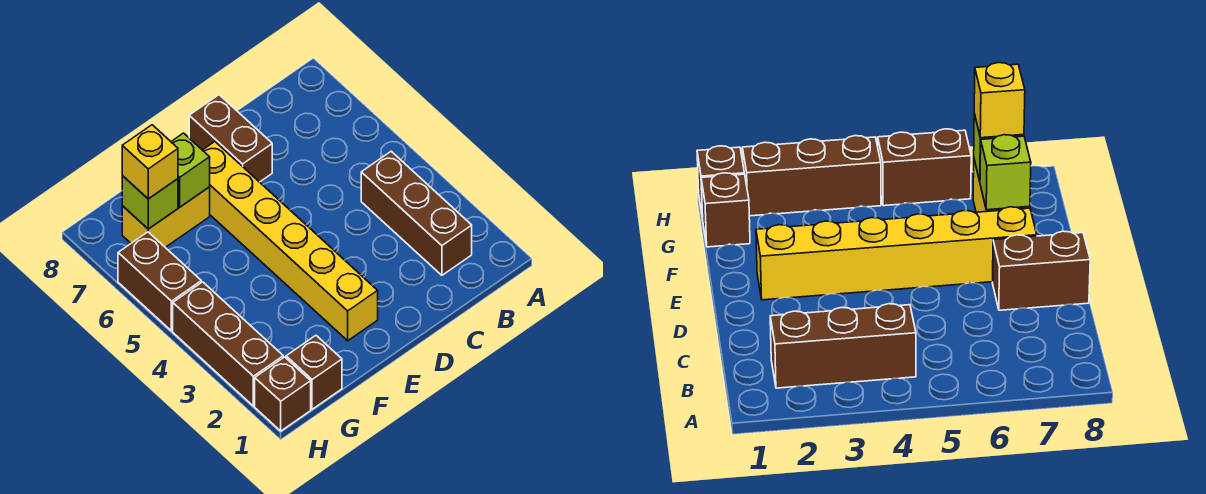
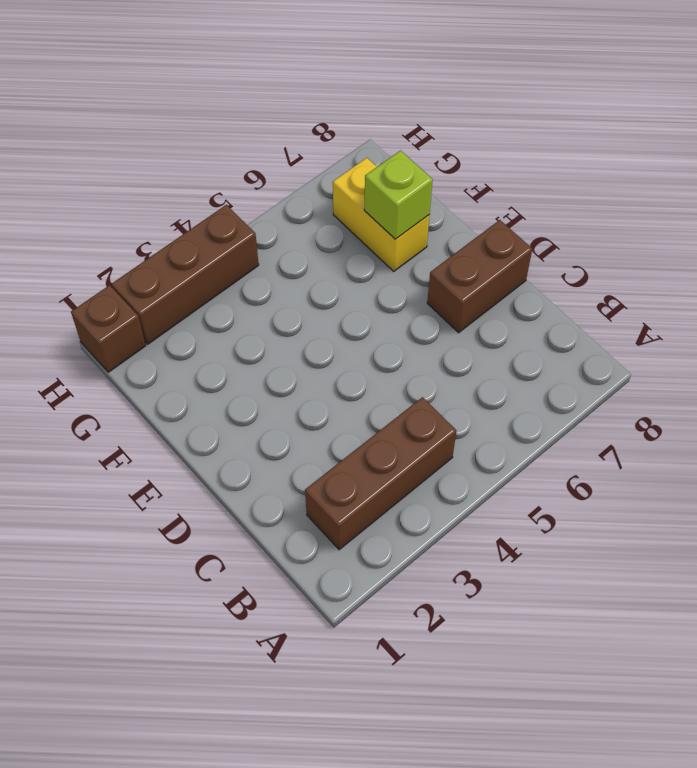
none -> yellow 1x6 brick [203,142,378,341]
none -> brown 1x1 brick [286,336,342,409]

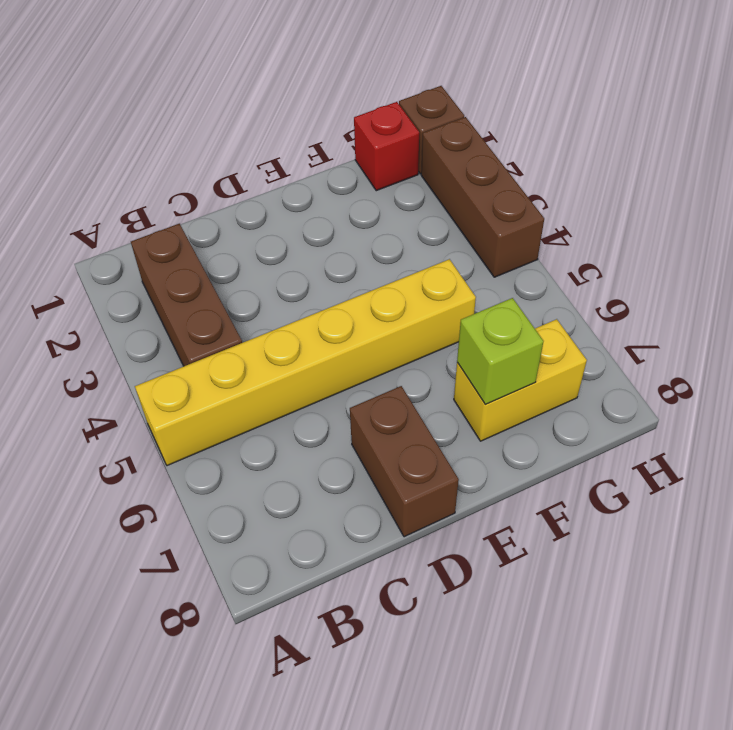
yellow 1x6 brick [135,259,476,466] -> yellow 1x6 brick turned to [203,142,378,341]
red 1x1 brick [354,102,419,191] -> brown 1x1 brick [286,336,342,409]
none -> brown 1x2 brick [118,232,201,331]
none -> lime 1x1 brick [122,176,178,229]

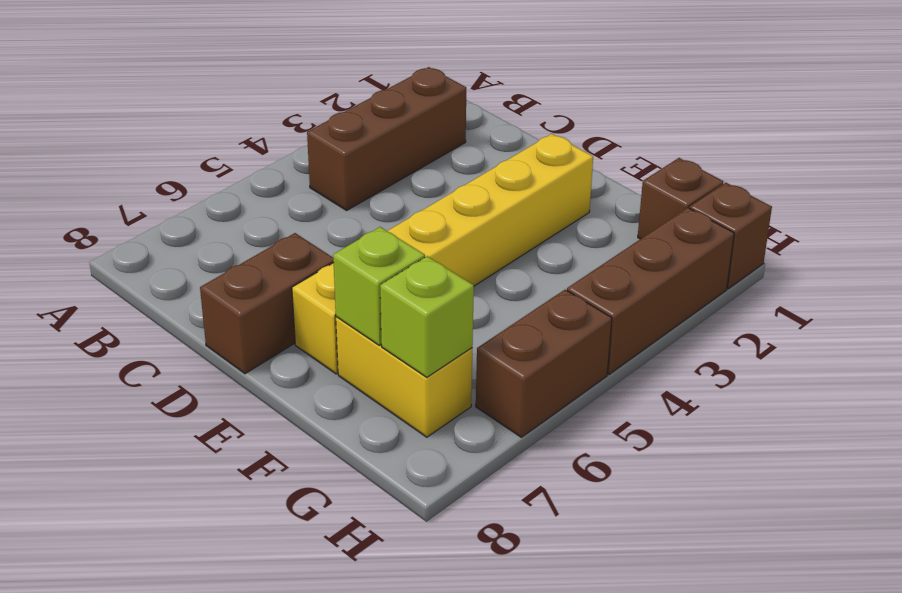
none -> yellow 1x1 brick [122,125,178,199]

